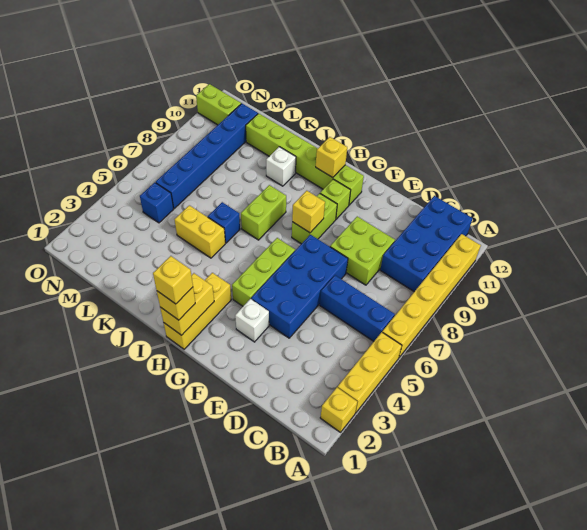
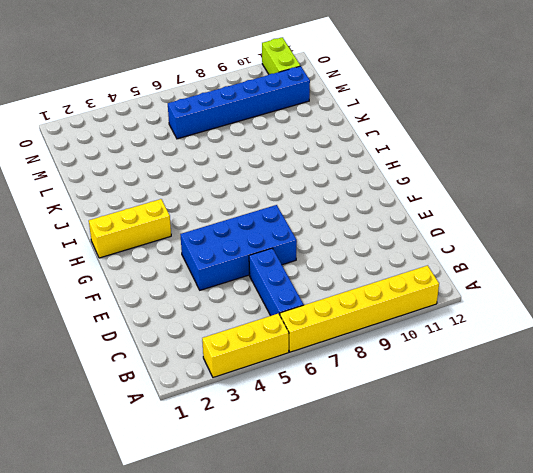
none -> yellow 1x1 brick [320,387,357,432]
none -> blue 2x4 brick [380,196,473,292]
none -> lime 2x2 brick [330,216,395,285]

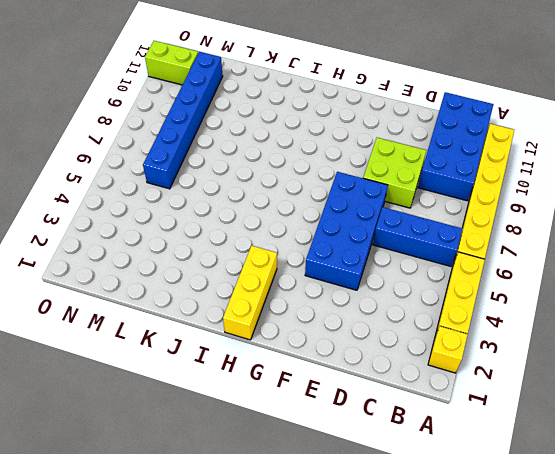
none -> white 1x1 brick [235,299,269,342]
none -> lime 1x3 brick [232,238,295,306]
none -> lime 1x2 brick [292,193,337,244]

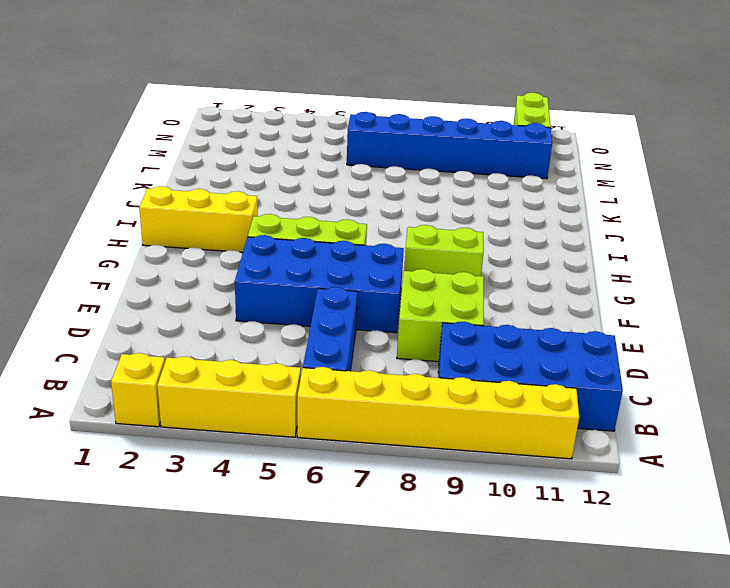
none -> white 1x1 brick [235,299,269,342]
none -> lime 1x1 brick [320,179,351,219]
none -> lime 1x6 brick [246,113,364,205]

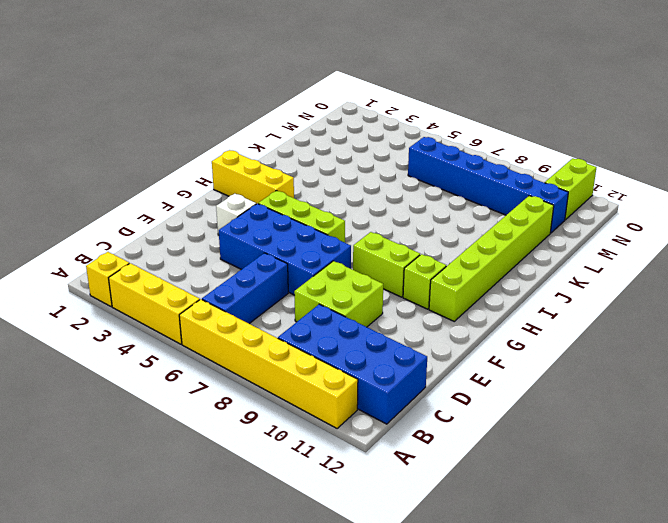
none -> lime 1x2 brick [241,185,286,240]
none -> yellow 1x2 brick [175,205,225,258]
none -> blue 1x1 brick [208,202,240,243]

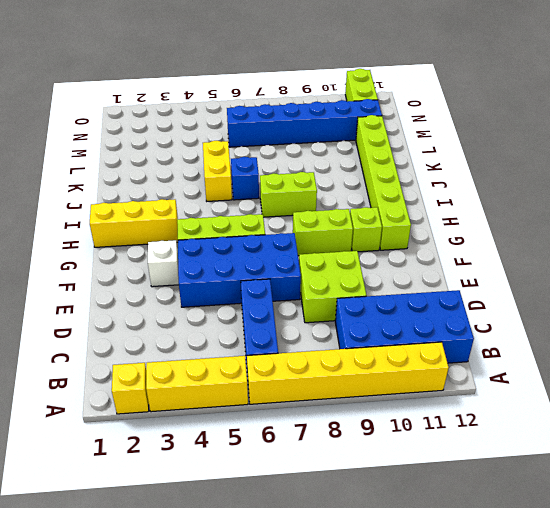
none -> white 1x1 brick [266,147,296,186]
none -> blue 1x1 brick [140,182,174,223]
none -> yellow 1x1 brick [292,191,325,233]

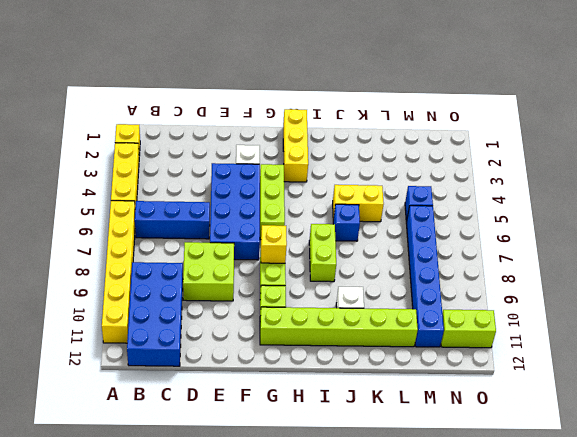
none -> yellow 1x2 brick [160,273,214,335]
none -> yellow 1x1 brick [316,137,347,178]
none -> yellow 1x1 brick [157,287,195,320]

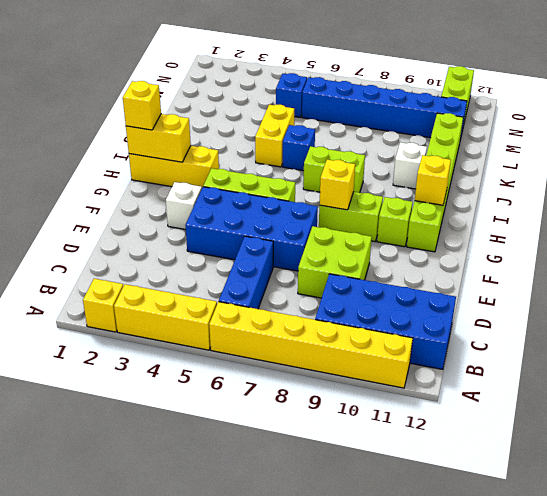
none -> yellow 1x1 brick [153,256,193,304]

